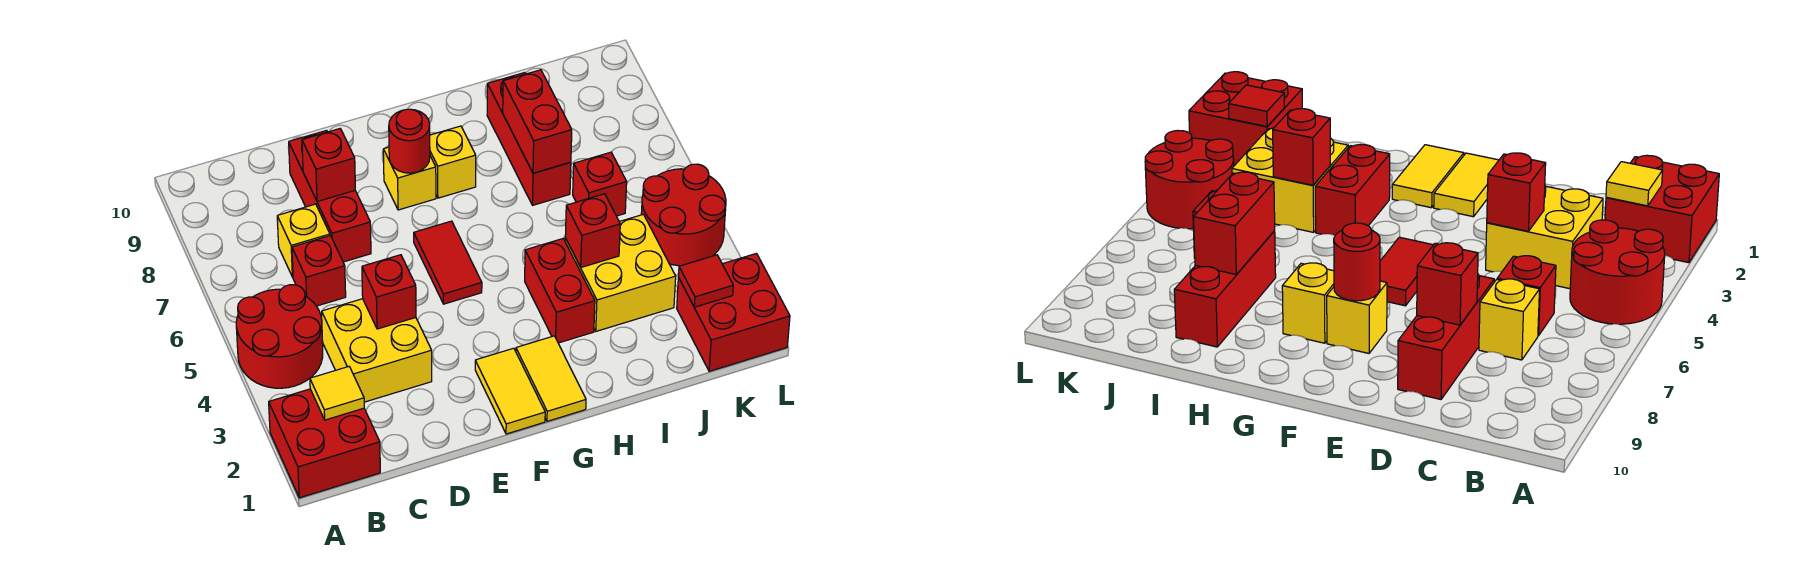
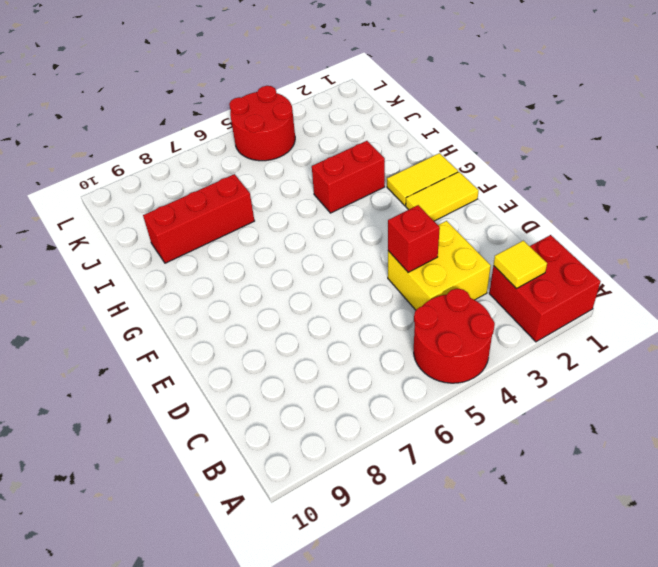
none -> red 1x1 brick [292,236,346,306]
none -> yellow 1x1 brick [277,204,330,277]
none -> red 1x3 brick [289,131,371,262]

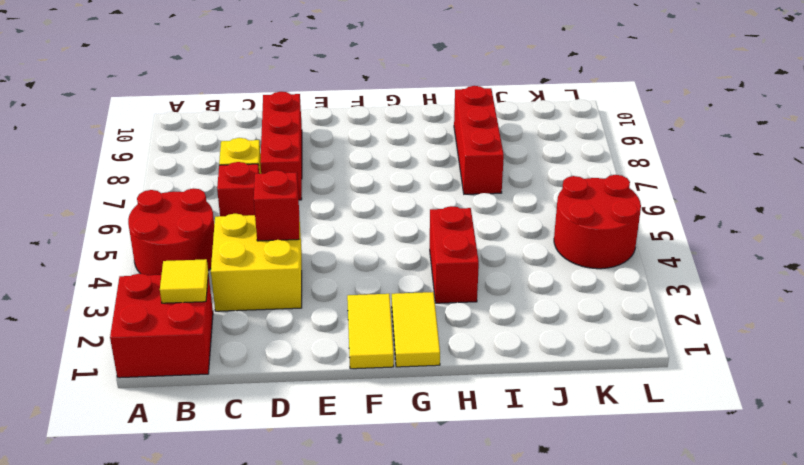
none -> red 1x2 tile [414,221,482,304]
none -> yellow 1x1 brick [383,147,436,210]
none -> yellow 1x1 brick [430,126,476,198]

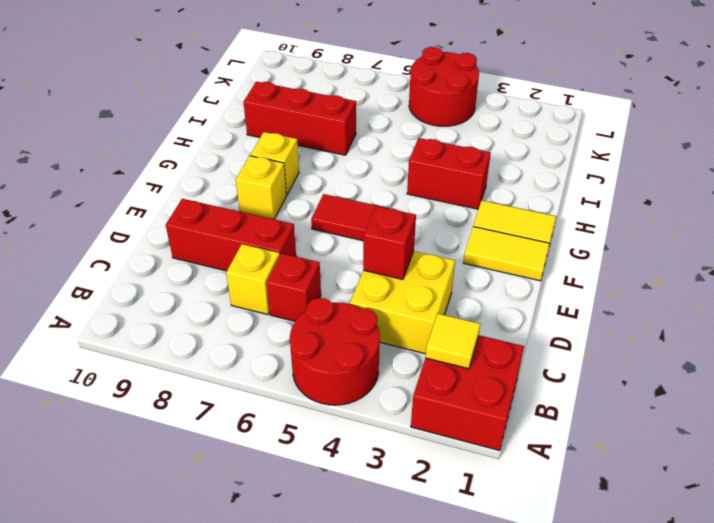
none -> yellow 2x2 brick [565,214,676,331]
none -> red 1x1 brick [573,152,627,216]
none -> red 2x2 brick [677,253,790,371]

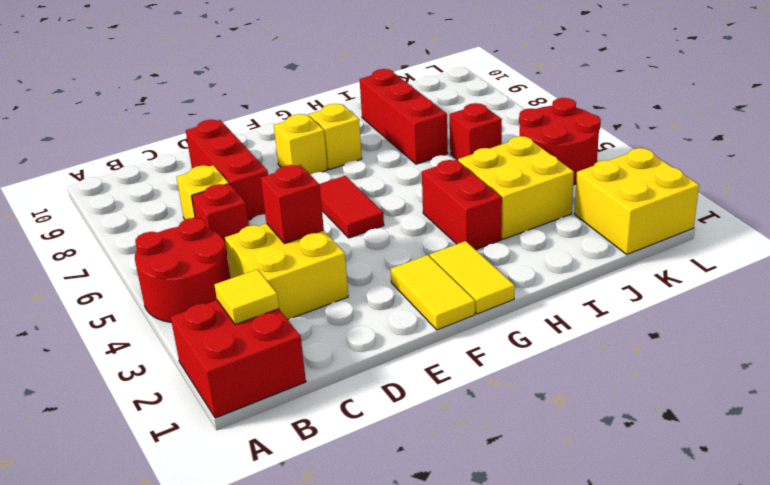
yellow 2x2 brick [574,148,699,254] -> red 2x2 brick [677,253,790,371]
none -> red 1x1 brick [302,129,355,202]
none -> red 1x1 round brick [389,109,430,173]
none -> red 1x1 brick [565,194,620,267]

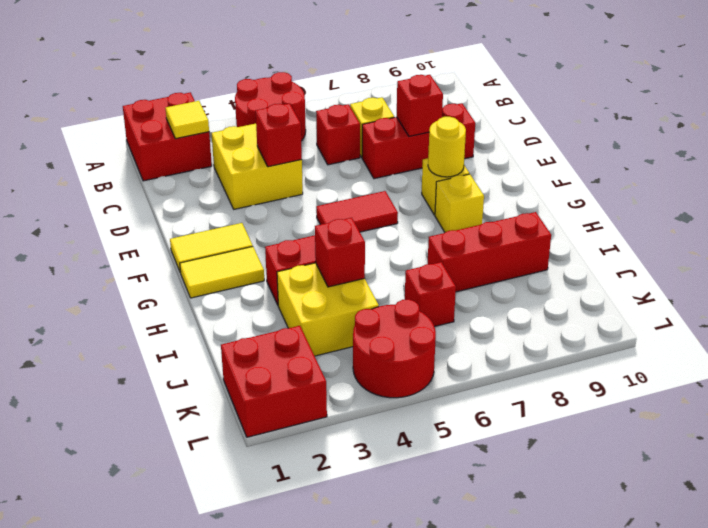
yellow 1x1 round brick [428,117,466,177] -> red 1x1 round brick [389,109,430,173]
none -> red 1x2 brick [503,70,572,173]
none -> red 1x1 tile [678,255,733,307]

